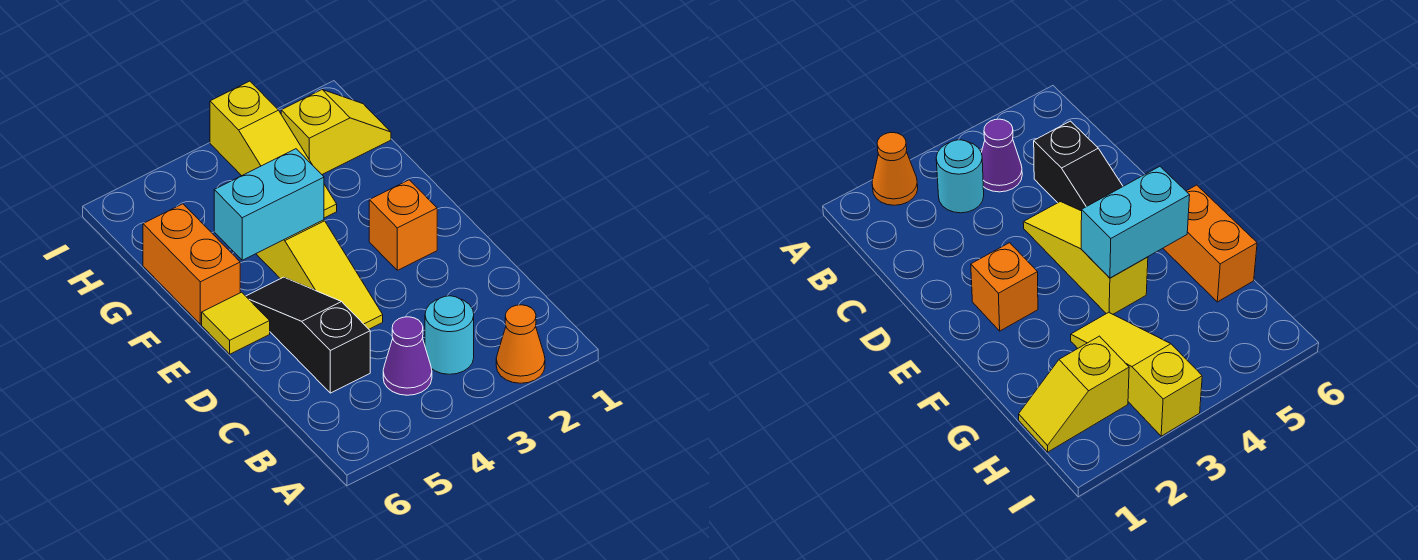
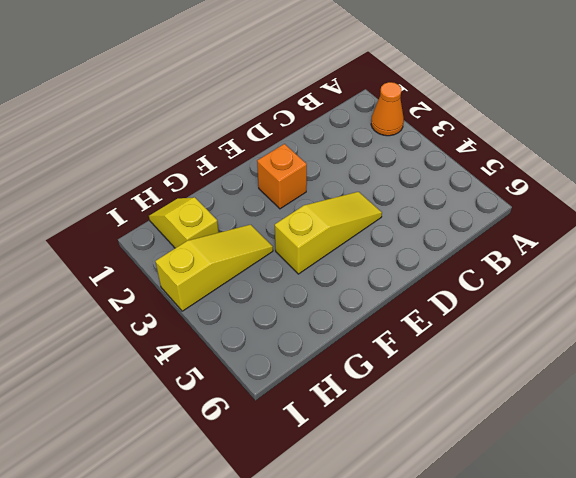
none -> cyan 1x1 round brick [425,296,474,374]
none -> purple 1x1 cone [383,317,432,395]

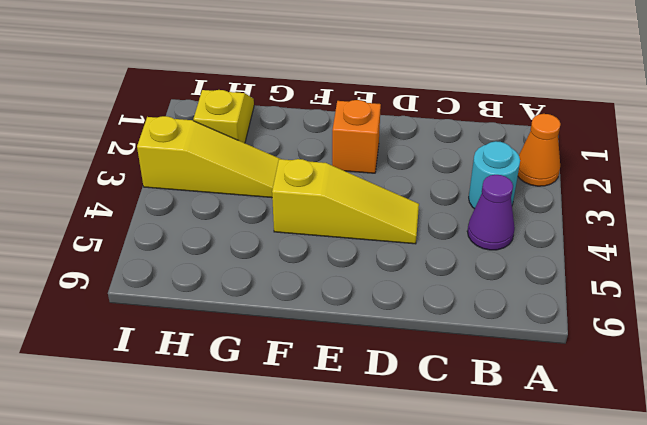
none -> black 1x3 slope [246,277,370,393]
none -> yellow 1x1 tile [202,292,270,354]

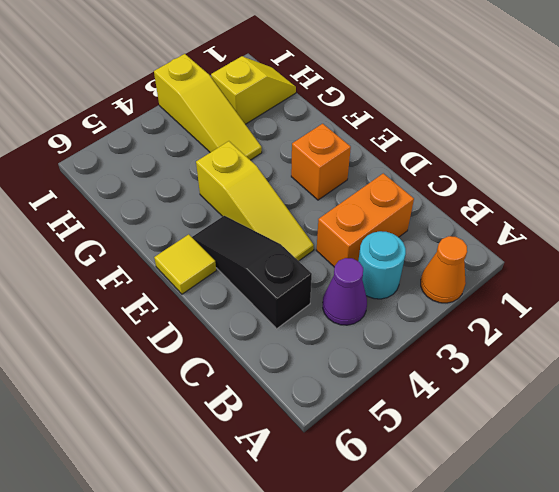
orange 1x2 brick [317,173,414,267] -> orange 1x2 brick turned to [143,204,240,324]
none -> cyan 1x2 brick [214,149,324,260]

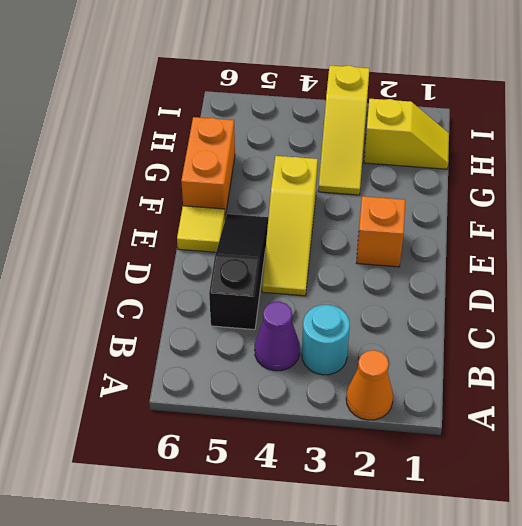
none -> cyan 1x2 brick [214,149,324,260]

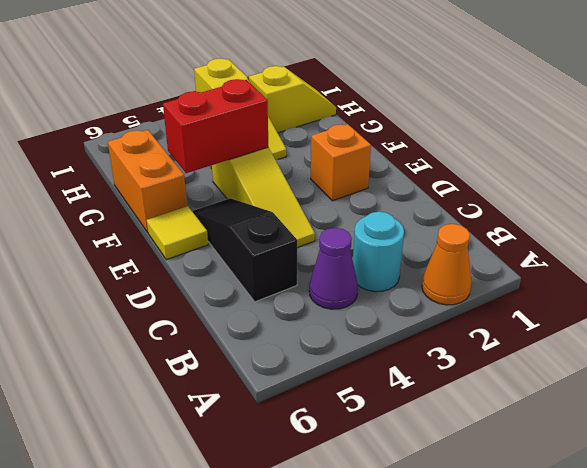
red 1x2 brick [163,79,268,173] -> cyan 1x2 brick [214,149,324,260]

